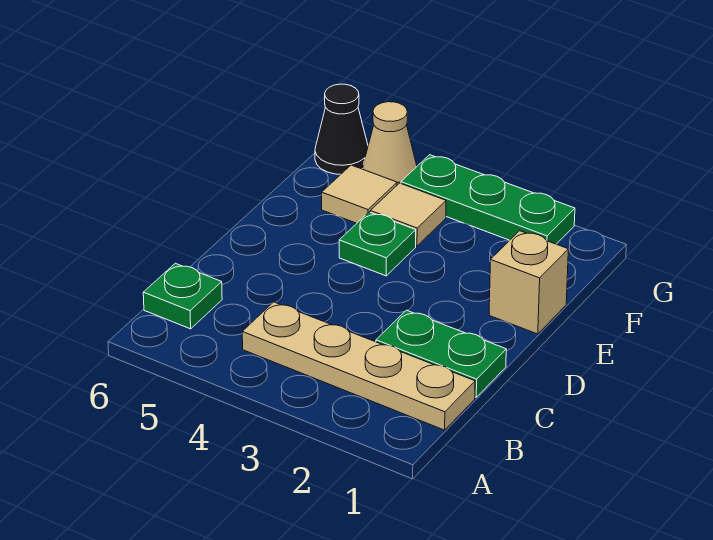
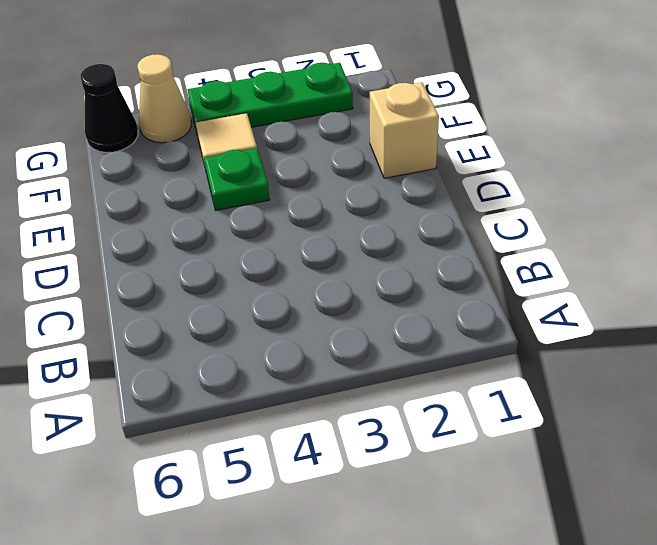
none -> tan 1x4 plate [242,302,475,430]
none -> green 1x1 plate [143,263,222,329]

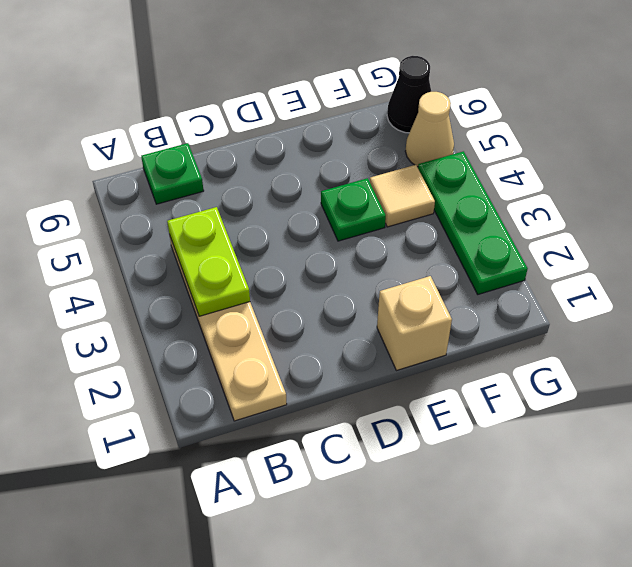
lime 1x2 plate [167,207,250,316] -> none
none -> green 1x2 plate [376,310,506,397]
none -> tan 1x1 tile [322,165,397,223]

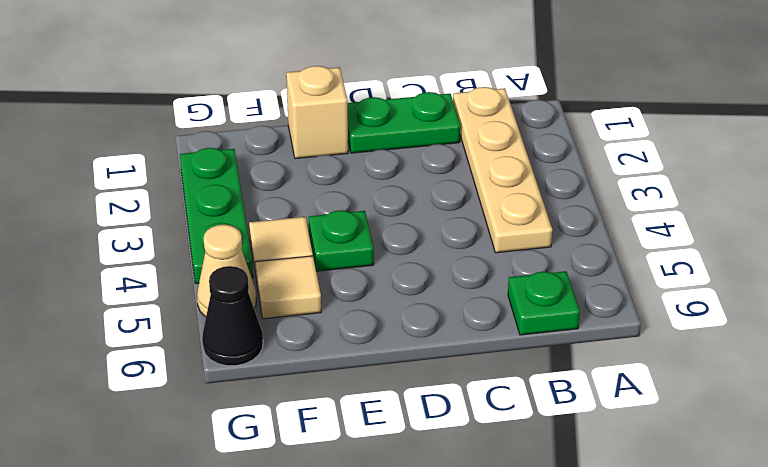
green 1x2 plate [348,92,460,153] -> green 1x2 plate turned to [376,310,506,397]

